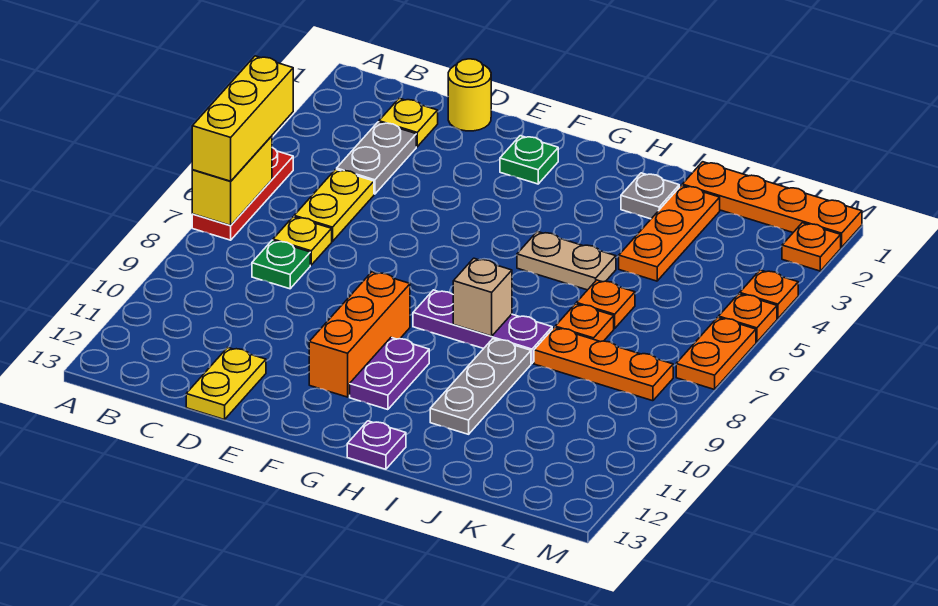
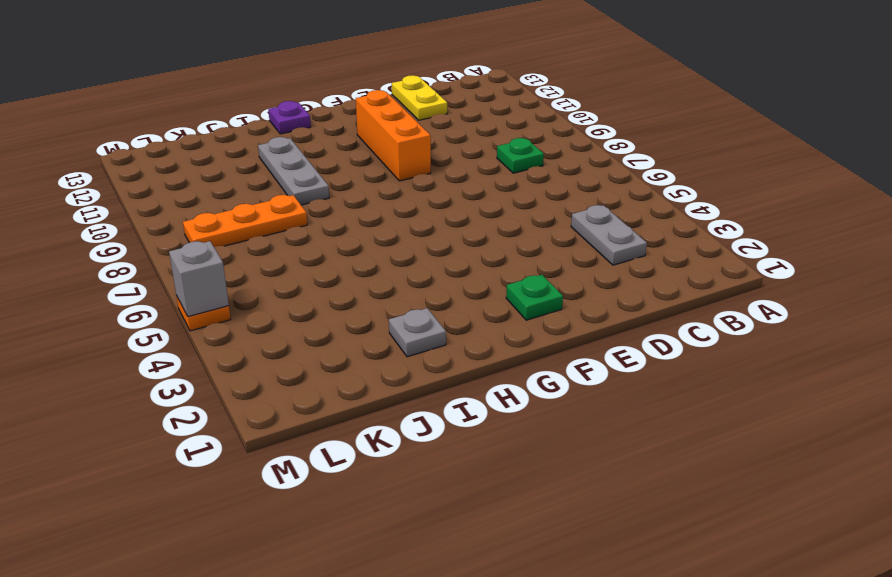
grey 1x1 brick [169,241,229,317] -> none
none -> red 1x3 plate [192,148,293,240]
none -> yellow 1x1 plate [379,98,438,147]
none -> yellow 1x2 plate [294,169,374,241]

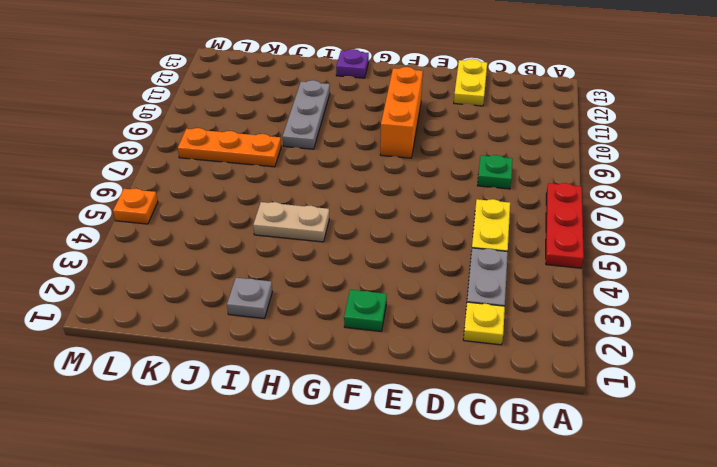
none -> yellow 1x1 plate [273,217,332,265]
none -> yellow 1x1 round brick [448,59,491,131]
none -> purple 1x3 plate [413,290,552,363]

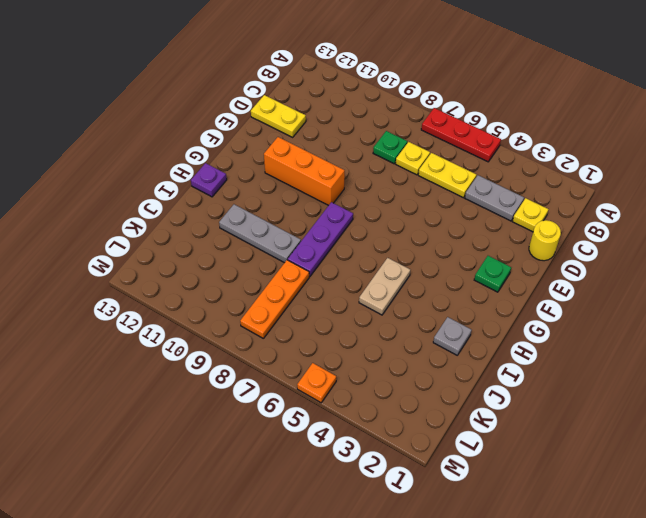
none -> purple 1x2 plate [350,338,429,410]
none -> orange 1x4 plate [682,162,862,247]
none -> orange 1x3 plate [619,185,720,281]

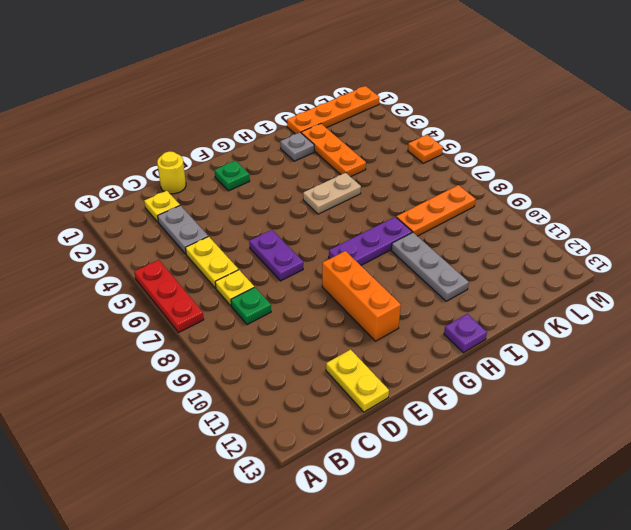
purple 1x2 plate [249,230,303,281] -> purple 1x2 plate moved to [350,338,429,410]
none -> orange 1x1 plate [576,280,635,328]
none -> orange 1x1 plate [555,304,614,342]
none -> orange 1x1 plate [782,223,841,271]

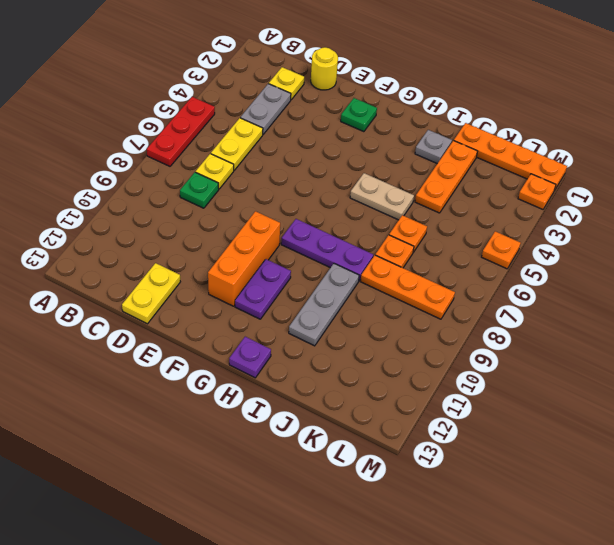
none -> orange 1x1 plate [740,270,798,318]
none -> orange 1x2 plate [676,317,756,390]
none -> yellow 1x2 brick [192,136,272,225]

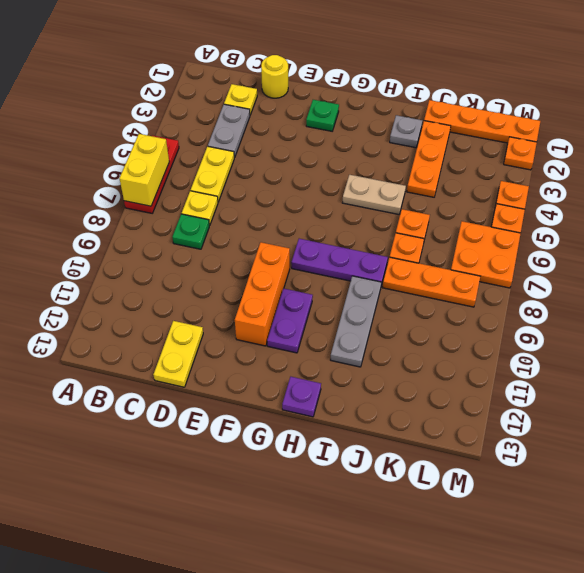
orange 2x2 plate [451,221,521,288] -> orange 1x2 plate [676,317,756,390]
none -> tan 1x1 brick [453,258,512,336]
none -> yellow 1x3 brick [192,56,293,181]

